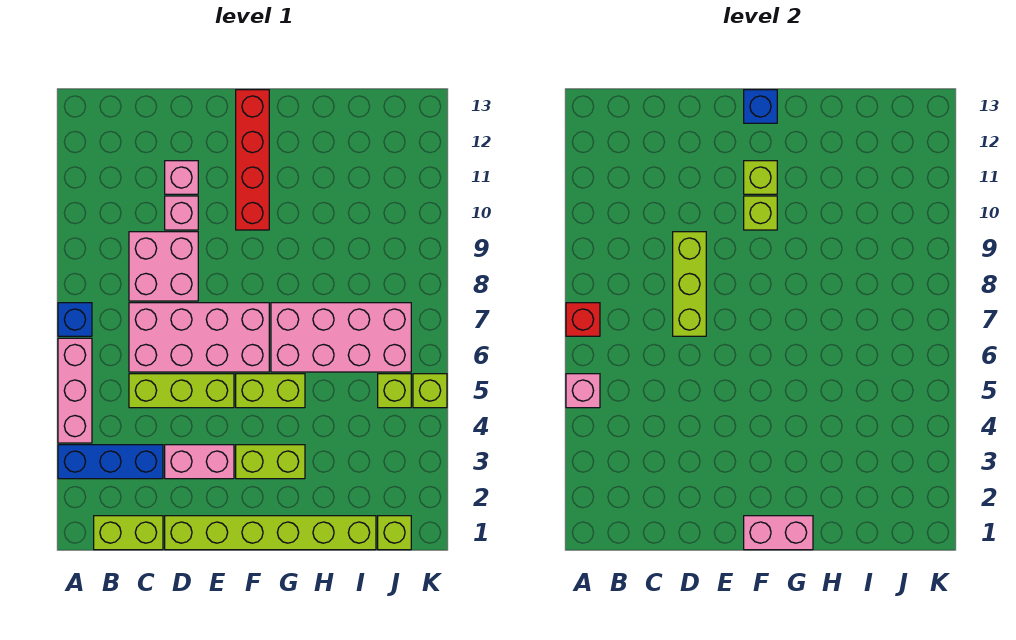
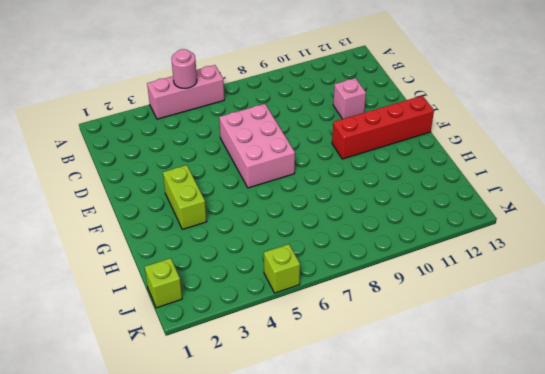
pink 1x1 round brick [171,49,197,88] -> pink 1x1 brick [566,374,600,408]
pink 2x3 brick [219,104,295,188] -> pink 2x4 brick [129,303,269,372]
none -> blue 1x3 brick [58,445,163,479]
none -> blue 1x1 brick [58,303,92,336]
none -> lime 1x2 brick [94,516,163,550]

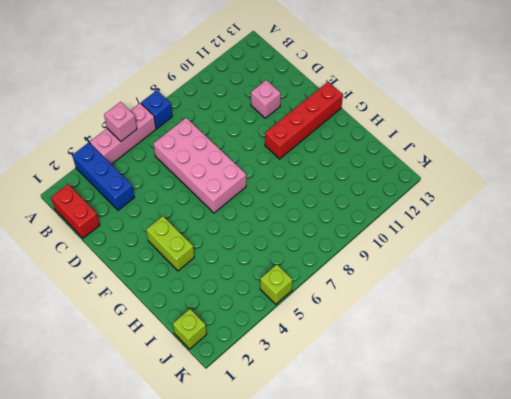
red 1x2 brick [51,184,100,238] -> lime 1x2 brick [94,516,163,550]
none -> lime 1x3 brick [129,374,234,408]
none -> pink 2x2 brick [129,232,198,301]
none -> lime 1x6 brick [165,516,376,550]

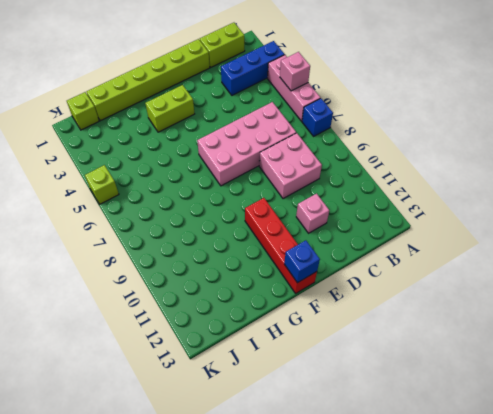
none -> lime 1x3 brick [129,374,234,408]
none -> pink 1x2 brick [165,445,234,479]
none -> pink 1x1 brick [165,196,198,230]

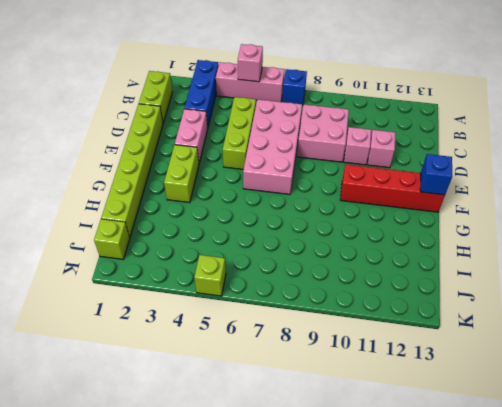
none -> lime 1x2 brick [236,374,305,408]
none -> pink 2x4 brick [271,303,411,372]
none -> lime 1x1 brick [378,374,411,408]

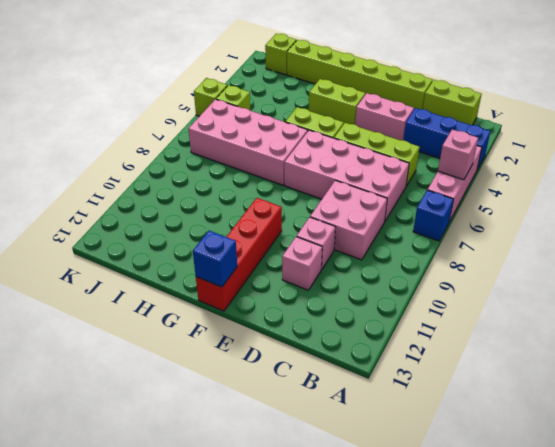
none -> red 1x1 brick [566,303,600,336]
none -> lime 1x3 brick [673,232,706,336]
none -> pink 1x2 brick [744,516,813,550]

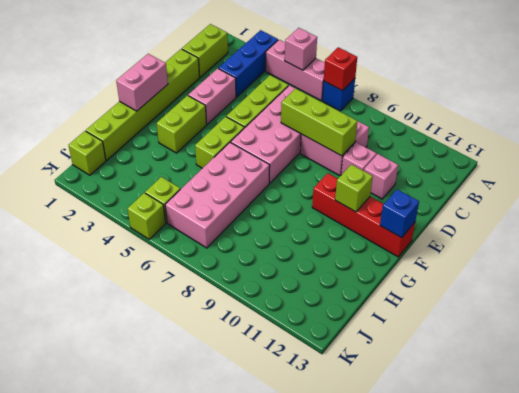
none -> lime 1x1 brick [744,196,777,230]

